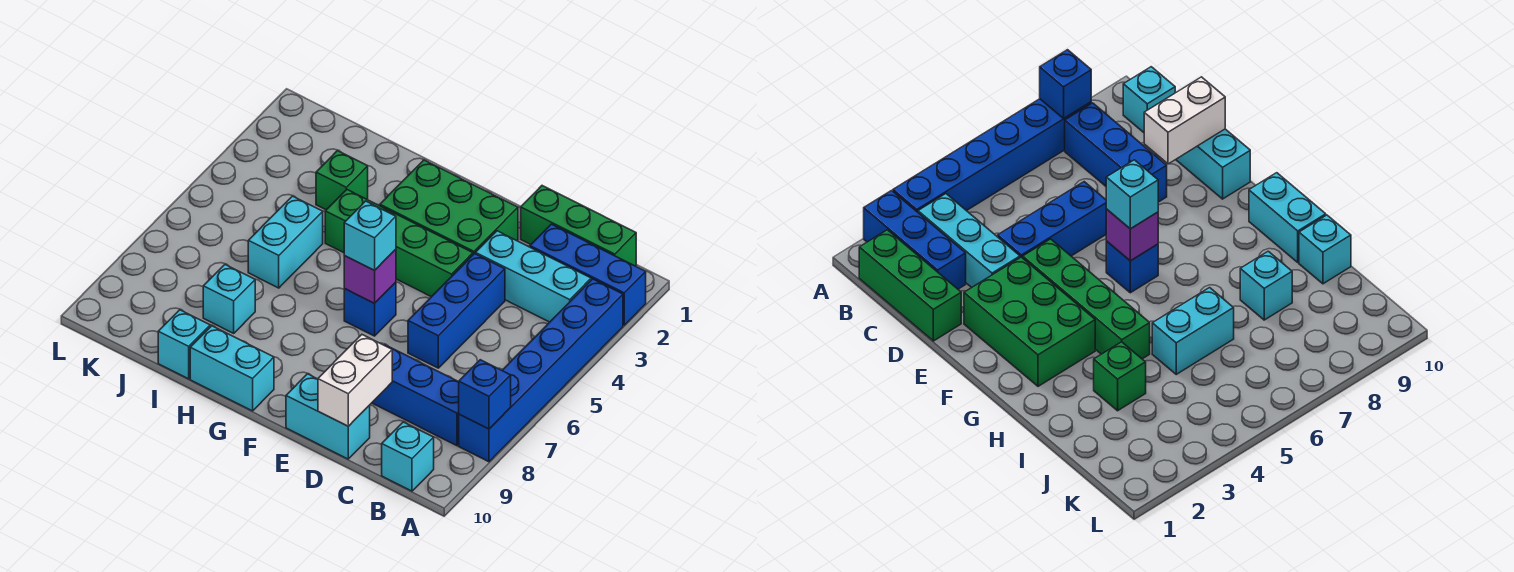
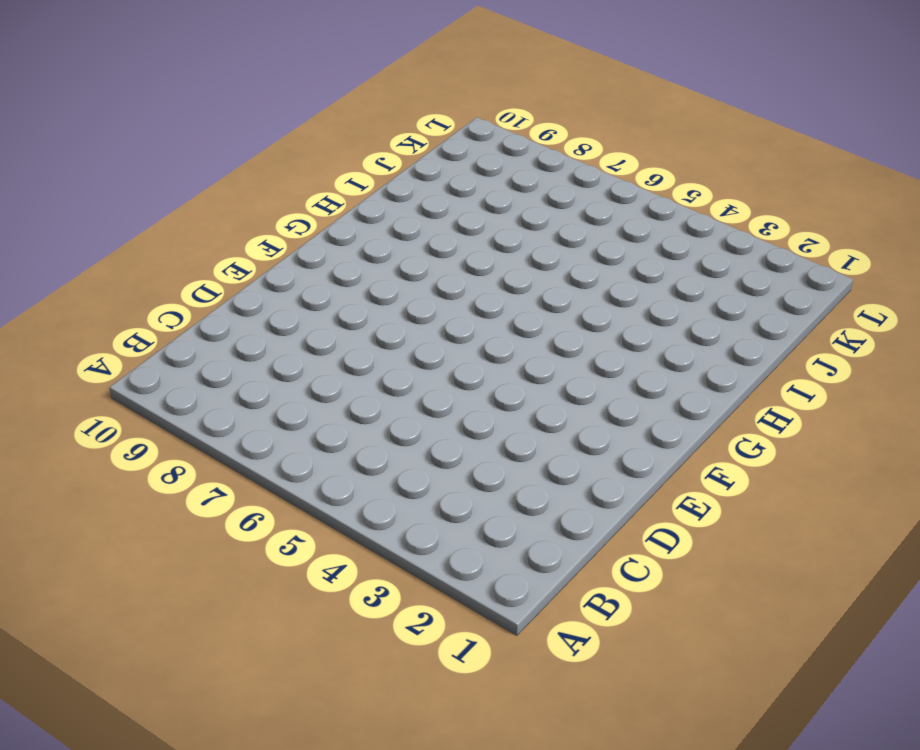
none -> blue 1x3 brick [530,224,646,325]
none -> blue 1x6 brick [459,279,623,462]
none -> green 1x3 brick [521,186,636,266]

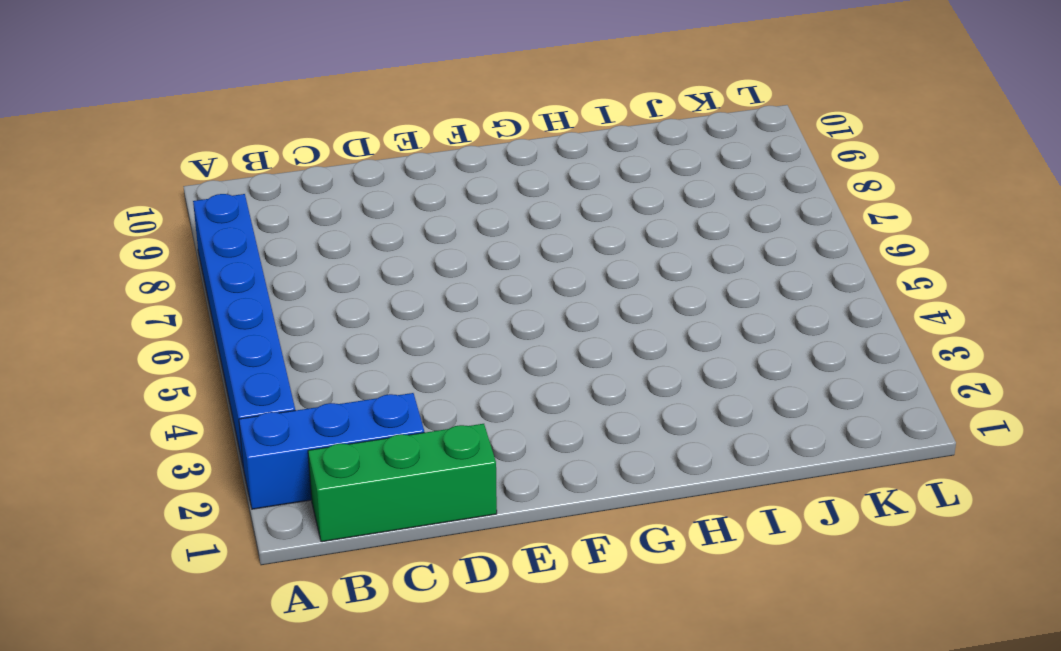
none -> cyan 1x3 brick [476,231,591,322]
none -> blue 1x3 brick [372,345,459,446]
none -> cyan 1x1 brick [382,422,434,491]

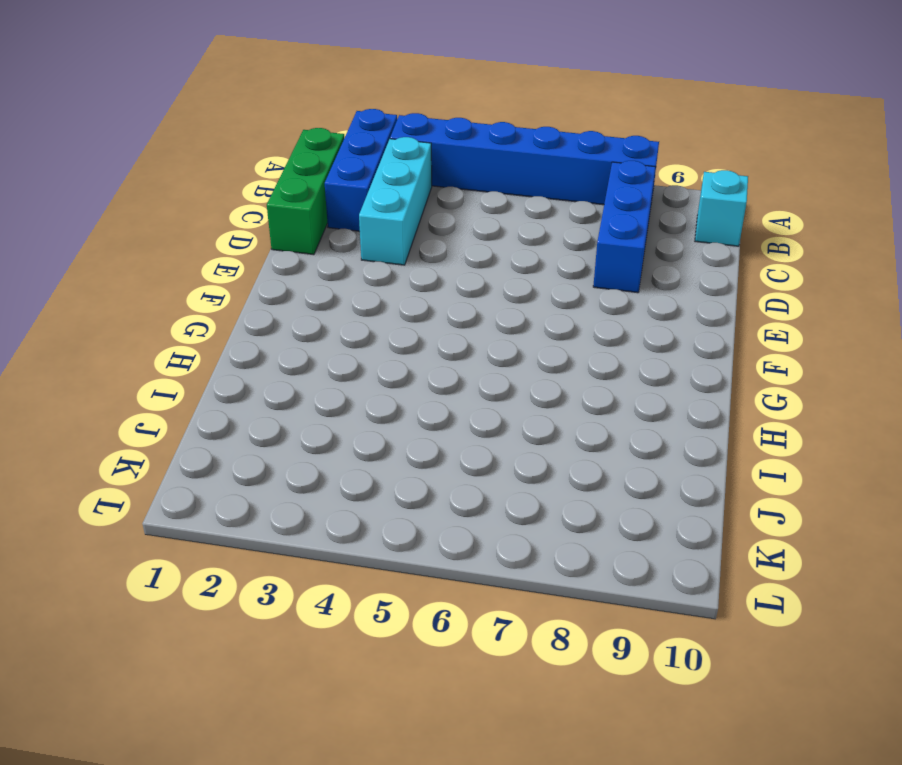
none -> blue 1x3 brick [408,254,505,368]
none -> cyan 1x2 brick [286,374,370,459]
none -> green 2x3 brick [380,160,518,254]

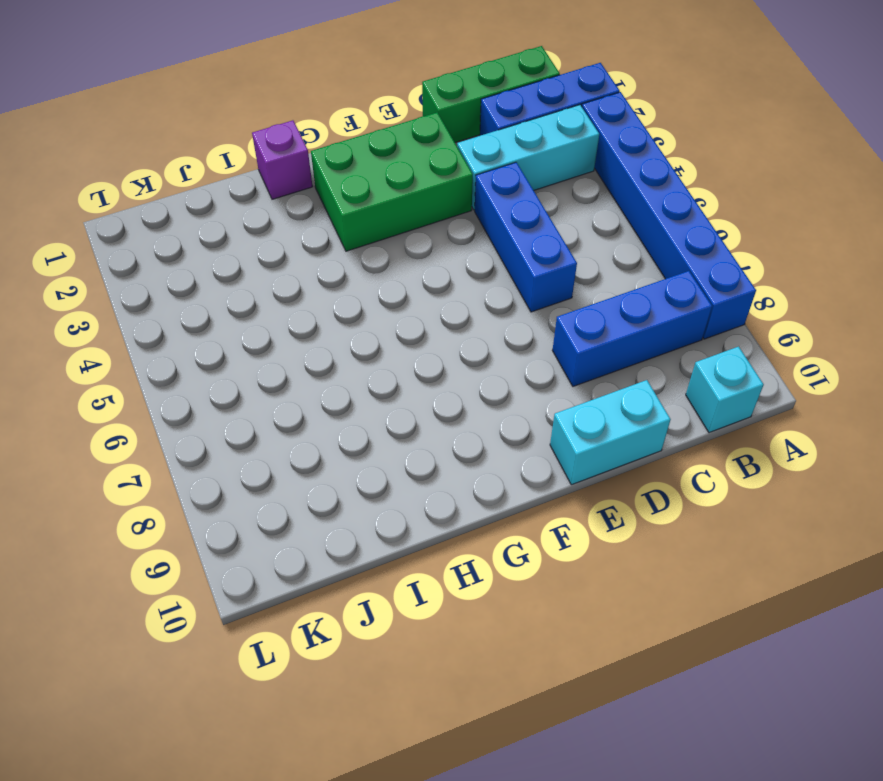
purple 1x1 brick [252,120,313,199] -> purple 1x1 brick moved to [344,249,396,303]
none -> green 1x4 brick [325,190,473,297]
none -> blue 1x1 brick [344,282,396,336]
none -> cyan 1x2 brick [190,326,274,411]

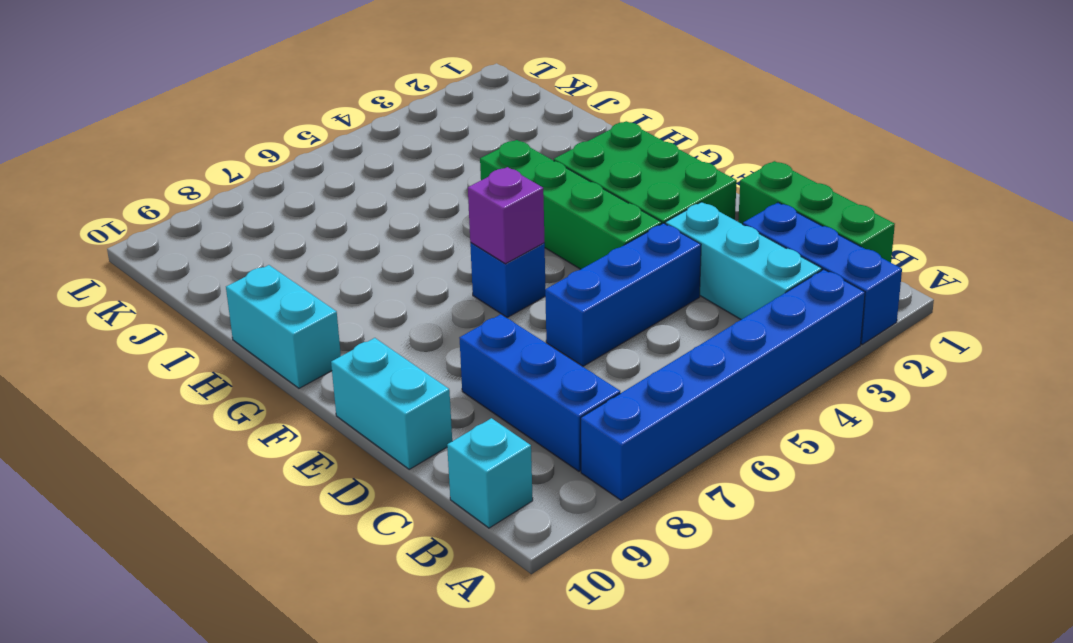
none -> green 1x1 brick [316,151,368,210]
none -> cyan 1x2 brick [248,196,323,288]
none -> cyan 1x1 brick [203,265,255,333]

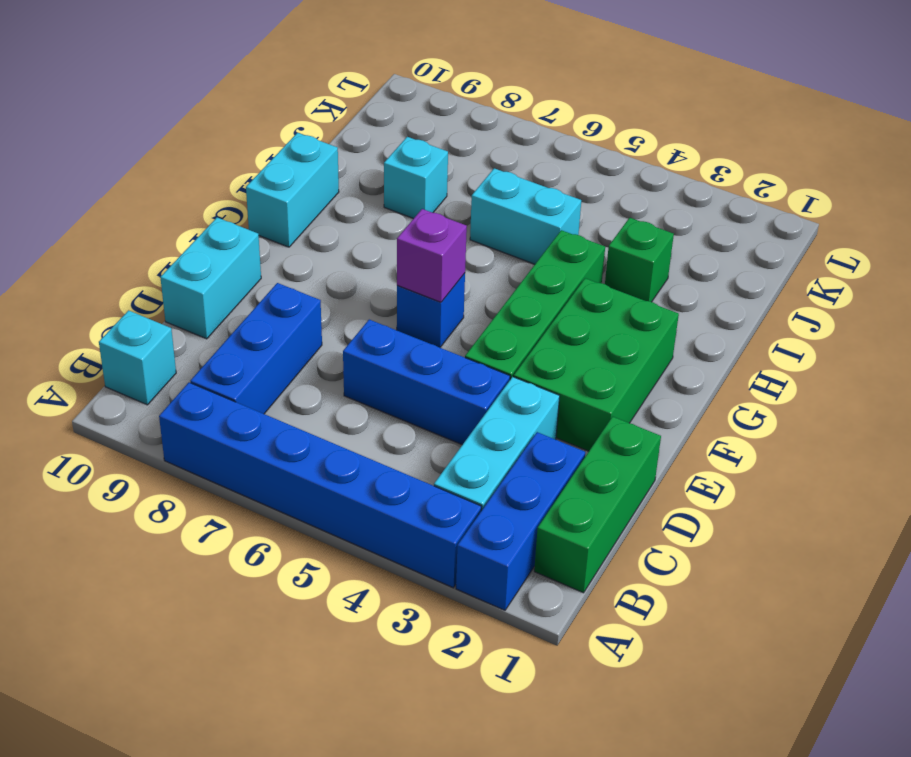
none -> cyan 1x1 brick [158,310,210,379]
none -> blue 1x1 brick [459,360,511,429]
none -> white 1x2 brick [318,335,392,426]

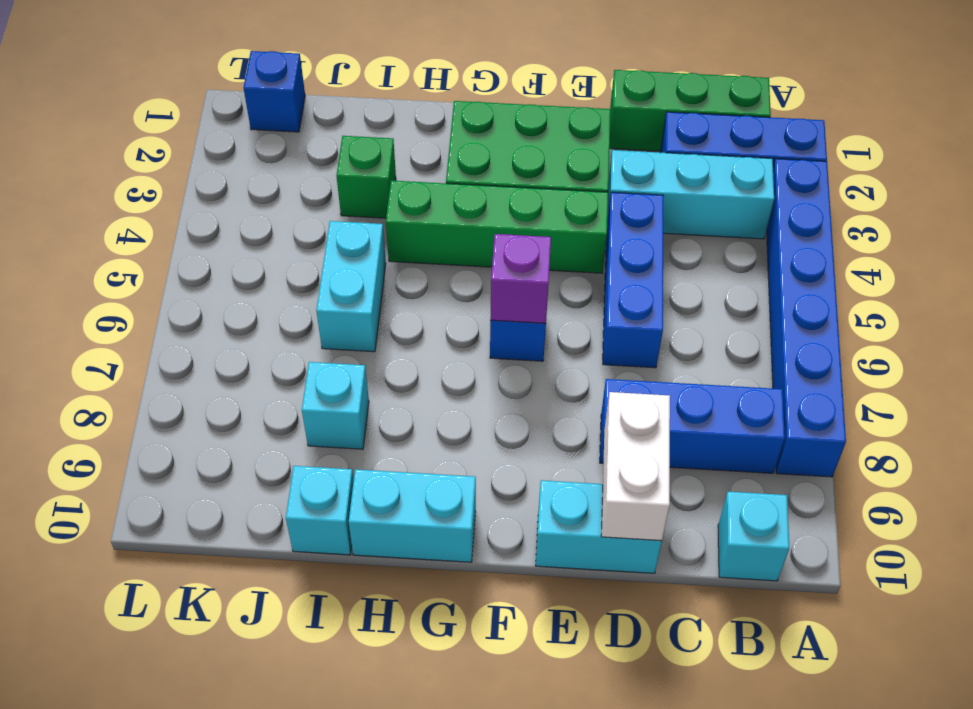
blue 1x1 brick [243,51,305,132] -> blue 1x1 brick moved to [459,360,511,429]
none -> cyan 1x1 brick [344,201,396,270]

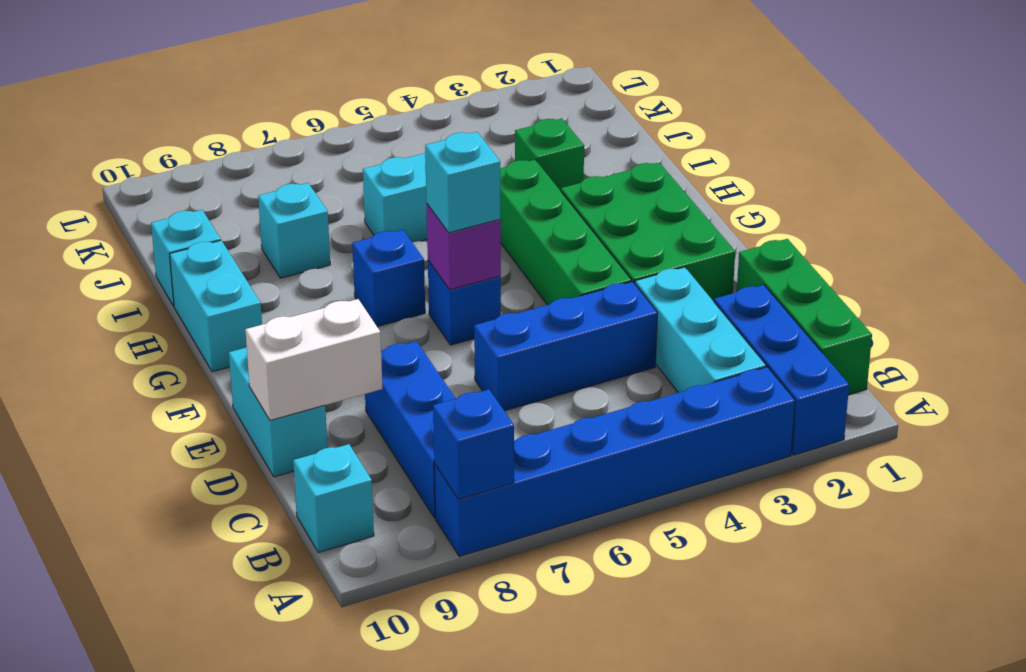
blue 1x1 brick [352,230,425,327] -> none

